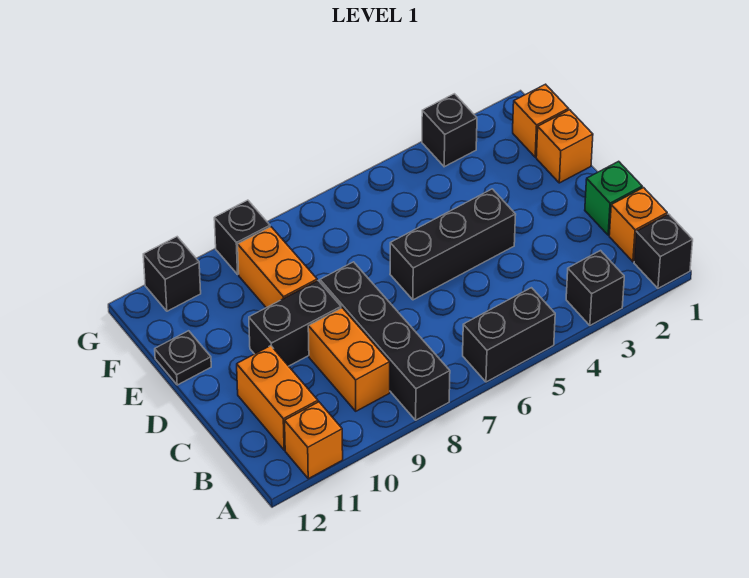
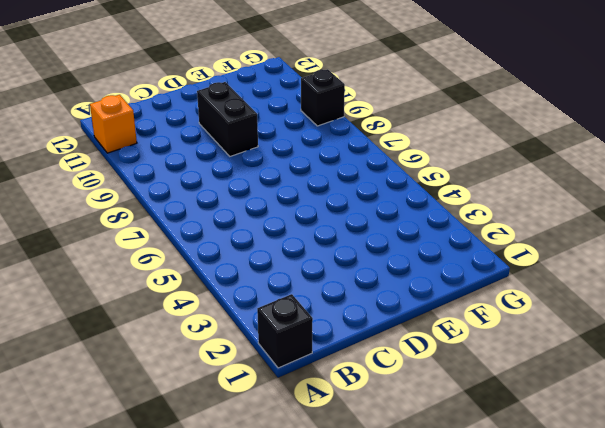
none -> black 1x1 brick [566,251,624,325]
none -> black 1x2 brick [463,288,555,382]
none -> black 1x4 brick [320,262,450,420]

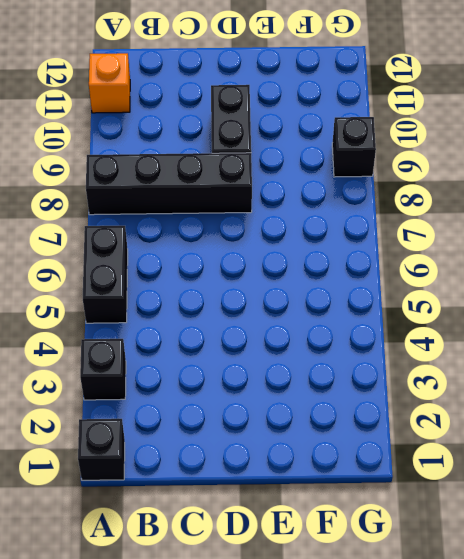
none -> orange 1x1 brick [609,188,667,262]
none -> orange 1x2 brick [308,308,390,411]
none -> orange 1x2 brick [237,346,318,450]

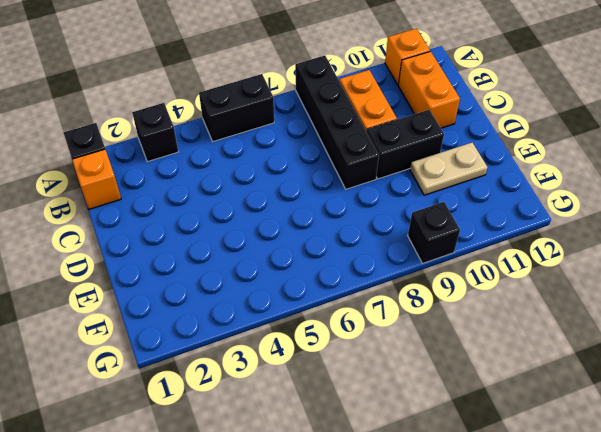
tan 1x2 plate [410,143,488,195] -> none
none -> green 1x1 brick [585,161,642,235]
none -> black 1x3 brick [390,189,516,300]
none -> orange 1x1 brick [536,110,593,183]

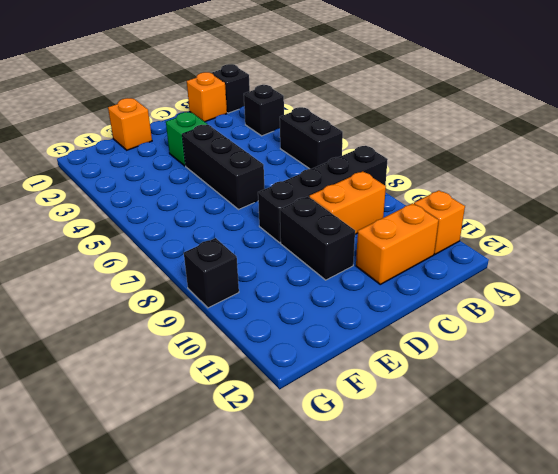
green 1x1 brick [166,112,207,166] -> green 1x1 brick moved to [585,161,642,235]
none -> orange 1x2 brick [238,227,317,308]
none -> black 1x1 plate [155,331,211,385]
none -> orange 1x1 brick [513,84,568,157]

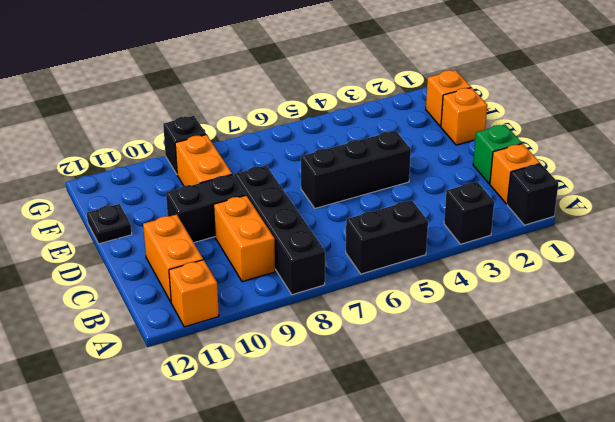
none -> black 1x1 brick [422,94,477,167]
none -> black 1x1 brick [143,237,201,311]

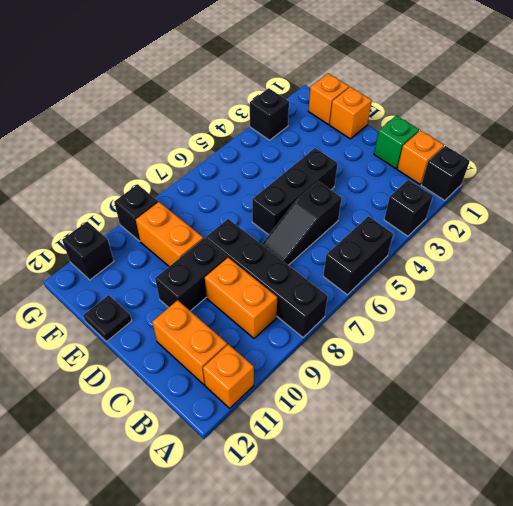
black 1x3 slope [262,181,342,265] -> none

